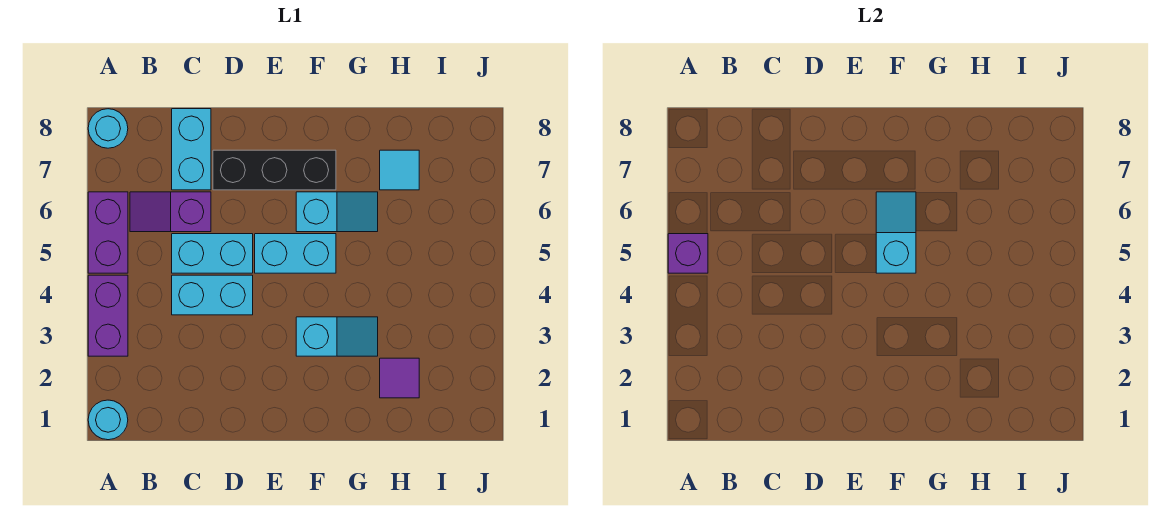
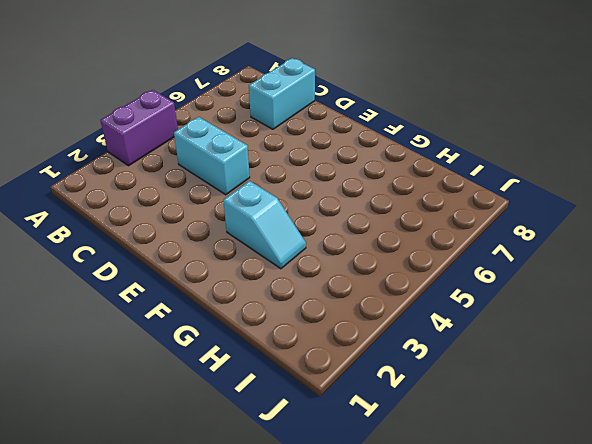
none -> cyan 1x1 round brick [88,400,128,440]
none -> purple 1x2 brick [88,192,128,273]
none -> cyan 1x1 round brick [88,109,128,148]

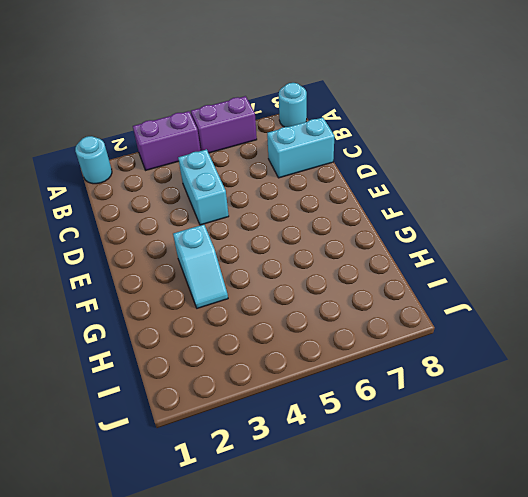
none -> purple 1x2 slope [130,192,211,232]
none -> cyan 1x2 brick [172,234,253,273]
none -> black 1x3 brick [213,150,336,190]

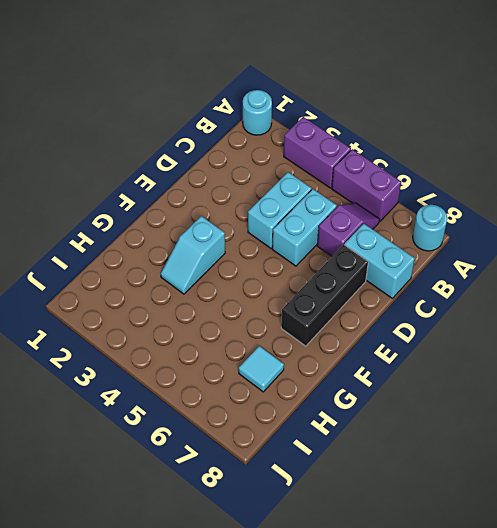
none -> cyan 1x2 brick [255,234,336,273]
none -> cyan 1x2 slope [296,192,378,232]
none -> purple 1x1 tile [380,358,419,398]

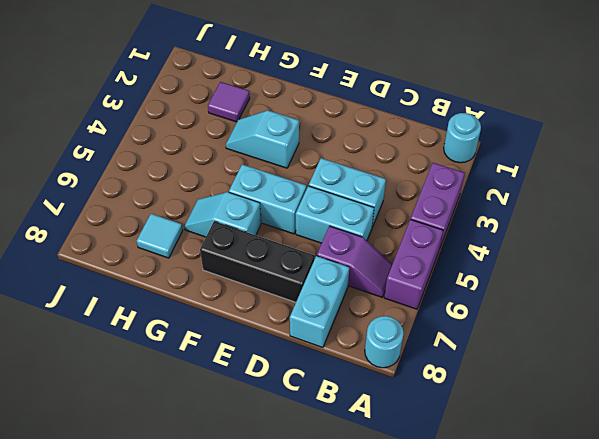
none -> purple 1x1 brick [668,234,708,273]
none -> cyan 1x2 slope [876,192,916,273]

